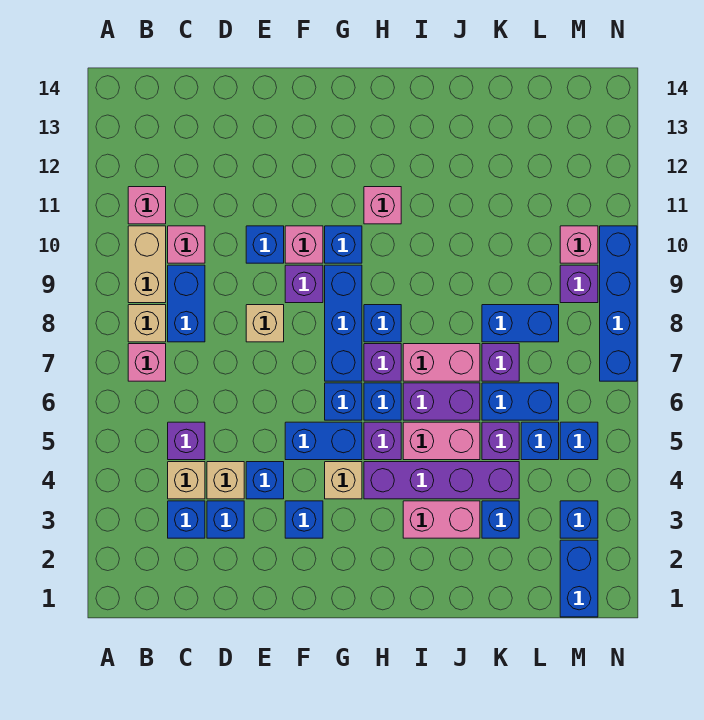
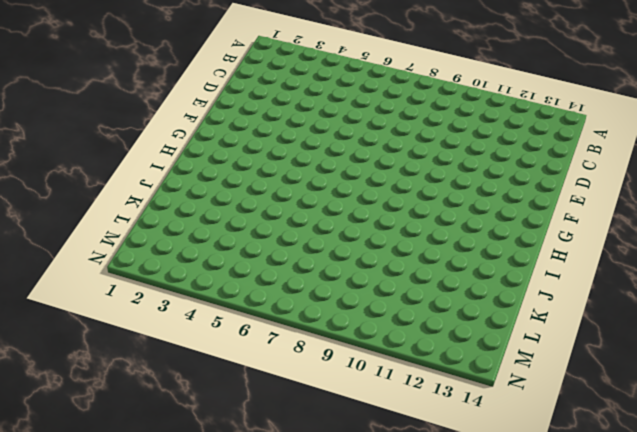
none -> pink 1x1 brick [128,344,166,381]
none -> tan 1x1 brick [128,305,166,342]
none -> tan 1x2 brick [128,226,166,303]
none -> pink 1x1 brick [128,187,166,224]

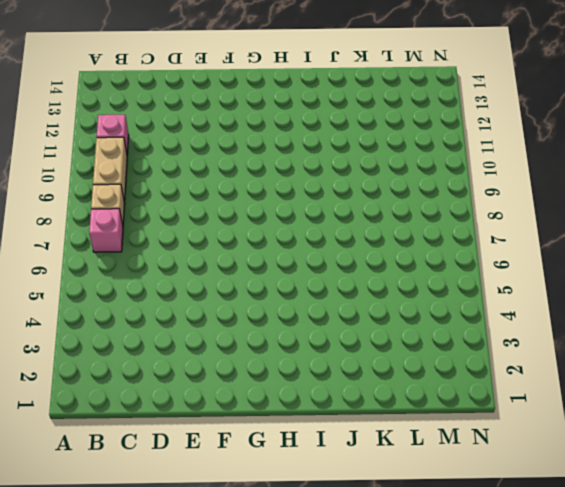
none -> blue 1x1 brick [168,501,205,538]
none -> tan 1x1 brick [168,462,205,499]
none -> purple 1x1 brick [168,422,205,460]
none -> blue 1x2 brick [168,265,205,342]

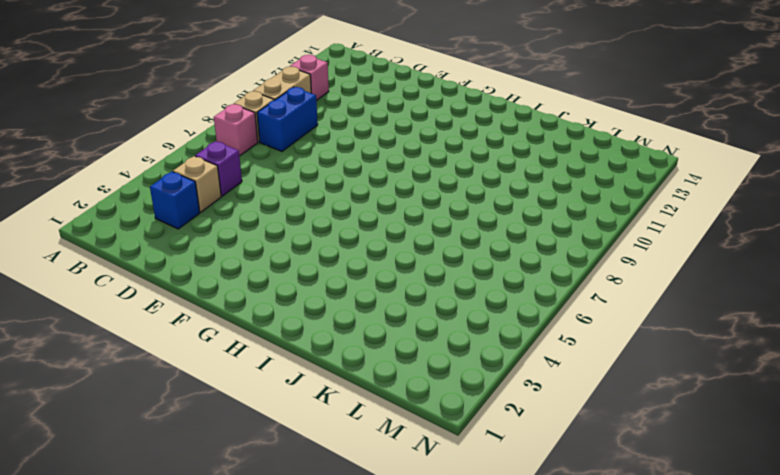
none -> pink 1x1 brick [168,226,205,263]
none -> blue 1x1 brick [207,501,244,538]
none -> tan 1x1 brick [207,462,244,499]
none -> blue 1x1 brick [246,462,284,499]

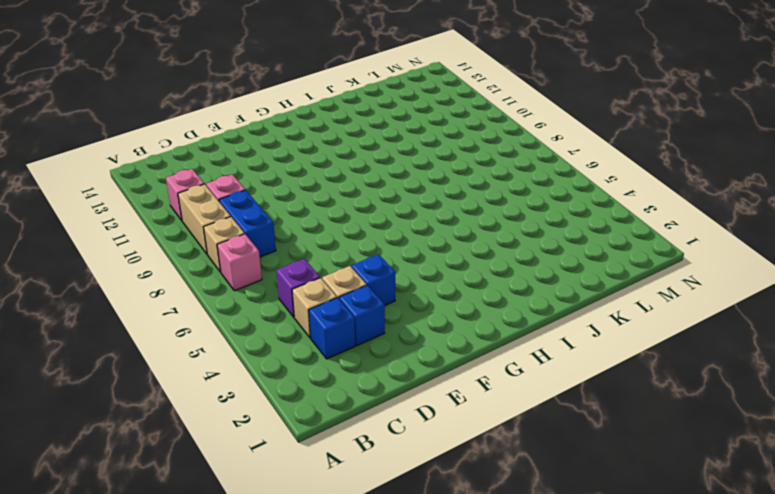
none -> tan 1x1 brick [246,305,284,342]
none -> blue 1x1 brick [246,226,284,263]
none -> blue 1x1 brick [285,501,323,538]
none -> blue 1x2 brick [285,422,362,460]

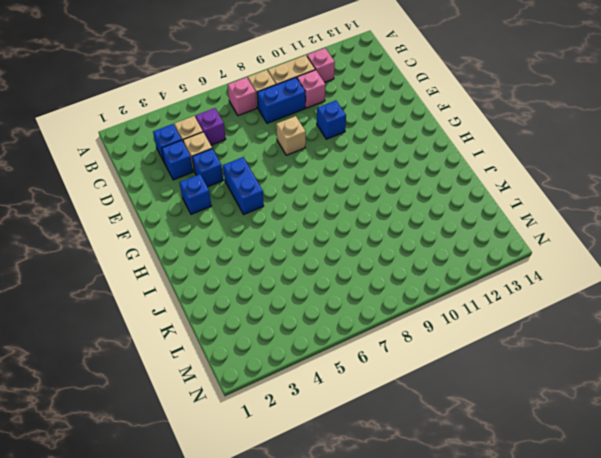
none -> purple 1x1 brick [285,265,323,303]
none -> pink 1x1 brick [285,226,323,263]
none -> tan 1x1 brick [325,462,362,499]
none -> blue 1x1 brick [325,383,362,420]

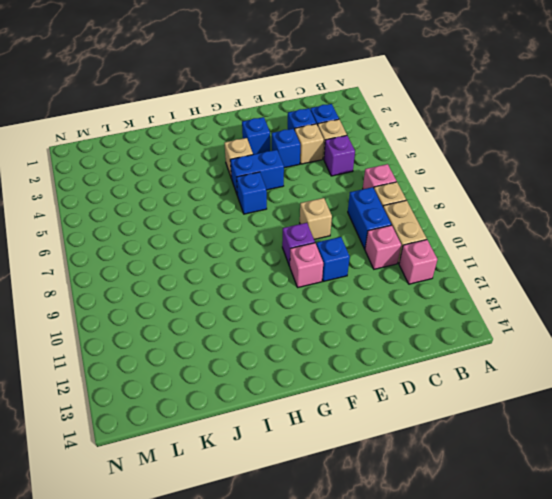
none -> blue 1x3 brick [325,265,362,381]
none -> blue 1x1 brick [325,226,362,263]
none -> purple 1x4 brick [364,462,519,499]
none -> purple 1x1 brick [364,422,401,460]

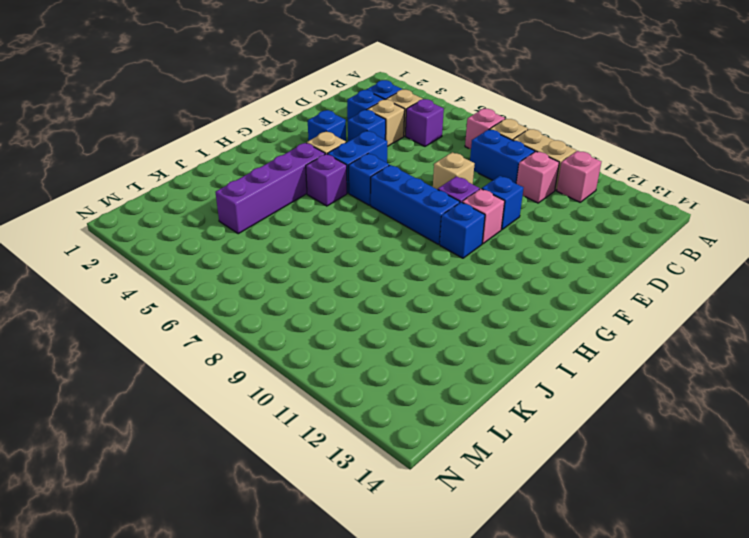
none -> blue 1x1 brick [364,383,401,420]
none -> purple 1x1 brick [364,344,401,381]
none -> blue 1x1 brick [364,305,401,342]
none -> pink 1x1 brick [364,187,401,224]

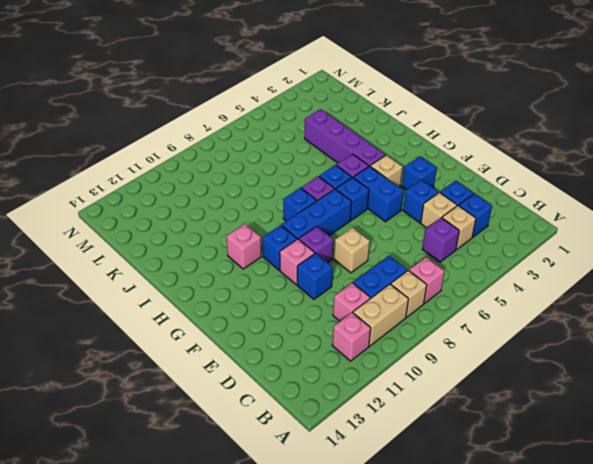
none -> pink 1x2 brick [403,501,480,538]
none -> pink 1x2 brick [403,422,480,460]
none -> purple 1x2 brick [403,383,480,420]
none -> pink 1x2 brick [403,344,480,381]

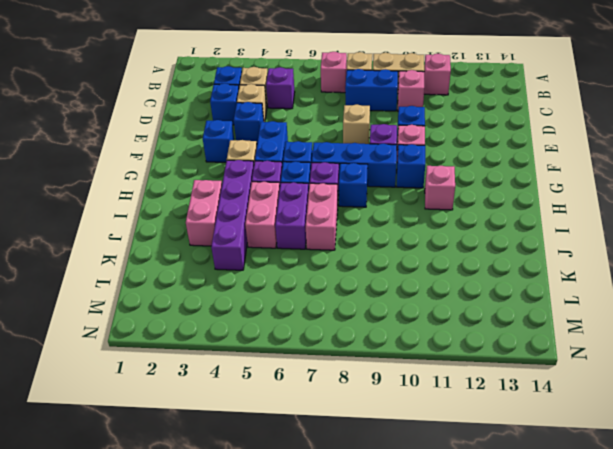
none -> blue 1x1 brick [482,501,519,538]
none -> purple 1x1 brick [482,422,519,460]
none -> blue 1x2 brick [482,383,559,420]
none -> purple 1x1 brick [482,344,519,381]

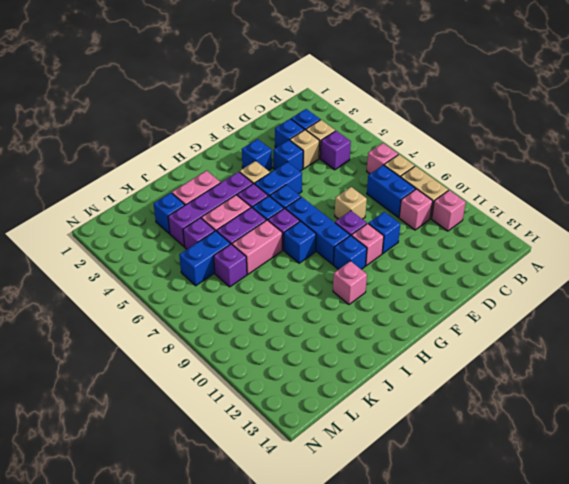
none -> blue 1x2 brick [482,305,559,342]
none -> blue 1x1 brick [521,422,559,460]
none -> blue 1x2 brick [560,540,598,617]
none -> blue 1x1 brick [560,501,598,538]

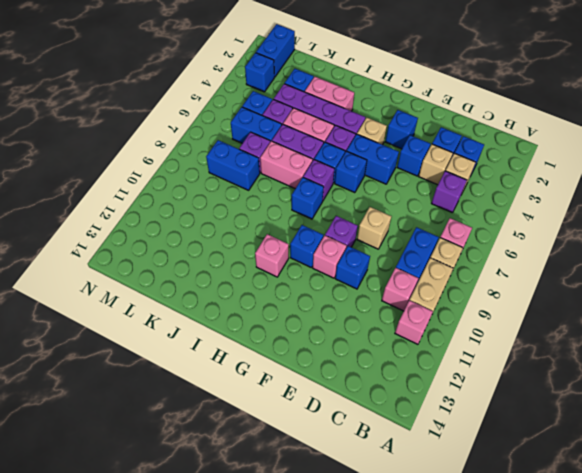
none -> blue 1x3 brick [325,265,362,381]
none -> blue 1x1 brick [560,422,598,460]
none -> purple 1x1 brick [560,265,598,303]
none -> pink 1x1 brick [560,226,598,263]

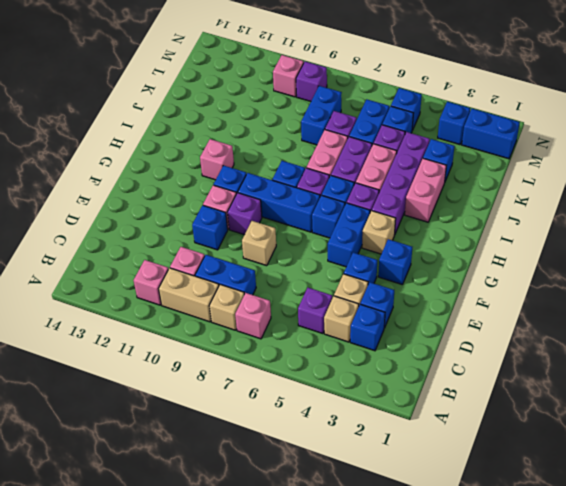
none -> blue 1x4 brick [600,226,637,381]

